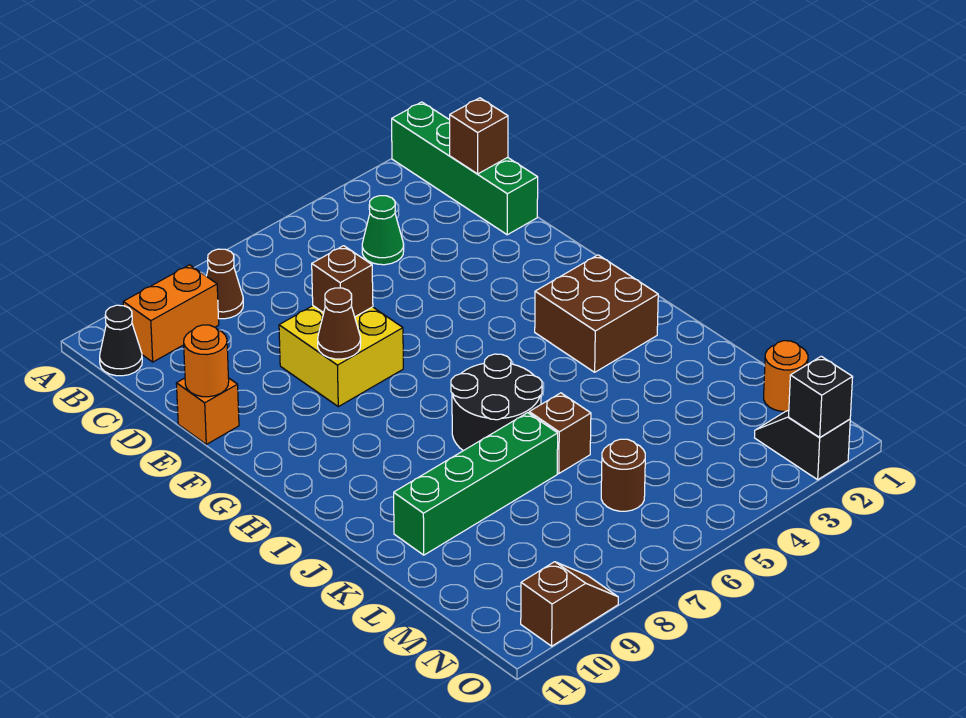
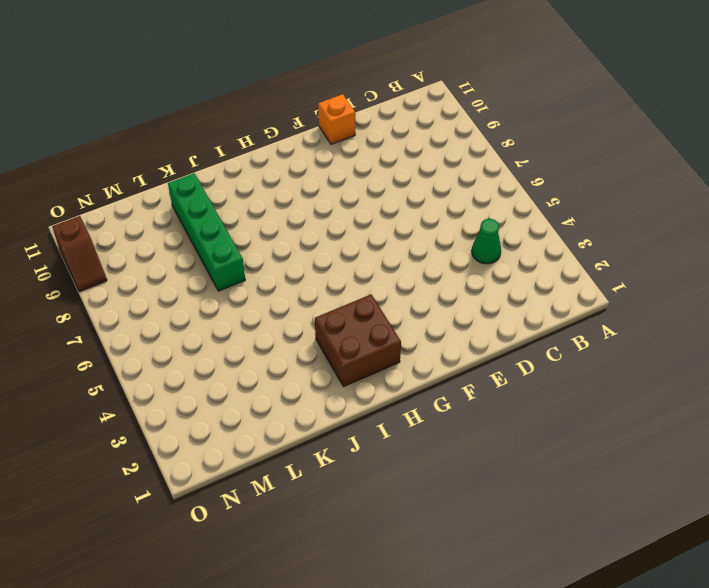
none -> green 1x4 brick [392,102,538,235]
none -> brown 1x1 cone [207,249,243,319]
none -> orange 1x2 brick [123,265,219,362]

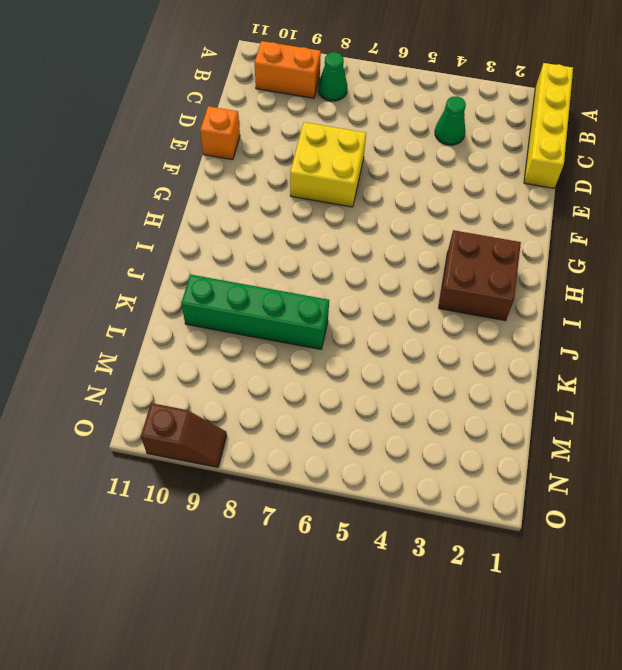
yellow 1x4 brick [524,63,573,188] -> green 1x4 brick [392,102,538,235]
green 1x1 cone [318,52,347,101] -> brown 1x1 cone [207,249,243,319]
none -> black 1x1 cone [100,305,142,376]
none -> black 2x2 round brick [451,354,542,451]
none -> brown 1x1 brick [529,393,591,473]

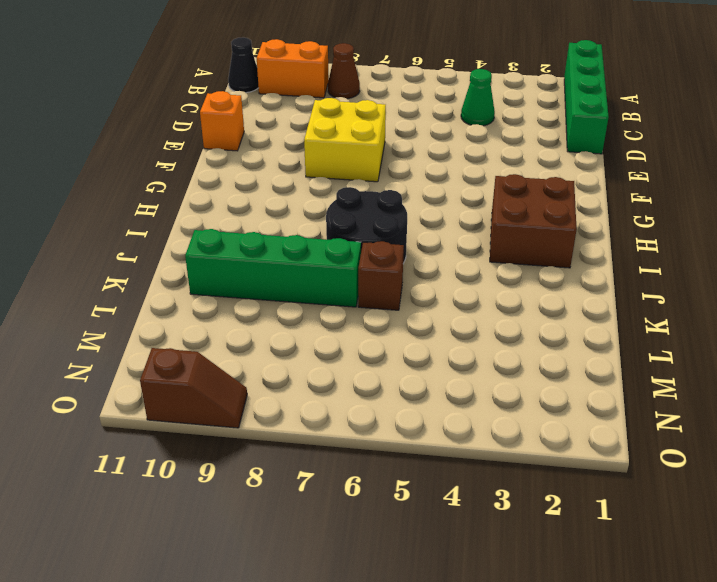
none -> orange 1x1 round brick [764,341,808,412]
none -> brown 1x1 round brick [601,439,645,511]
none -> black 1x2 slope [755,410,850,480]

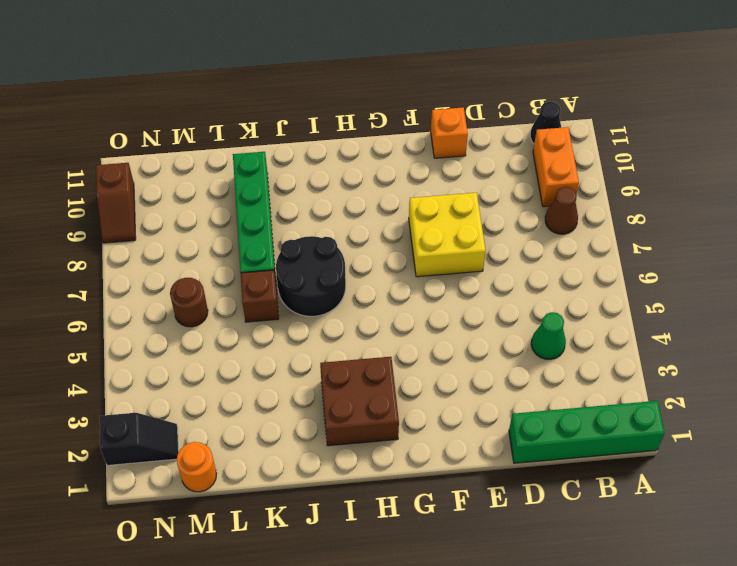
none -> brown 1x1 brick [450,98,508,174]
none -> brown 1x1 brick [312,246,373,317]
none -> orange 1x1 round brick [184,325,229,397]

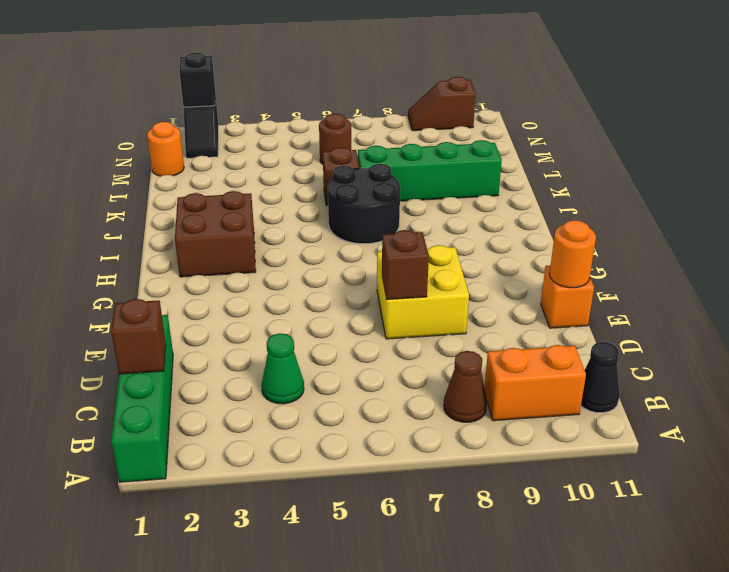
none -> brown 1x1 cone [318,288,361,359]

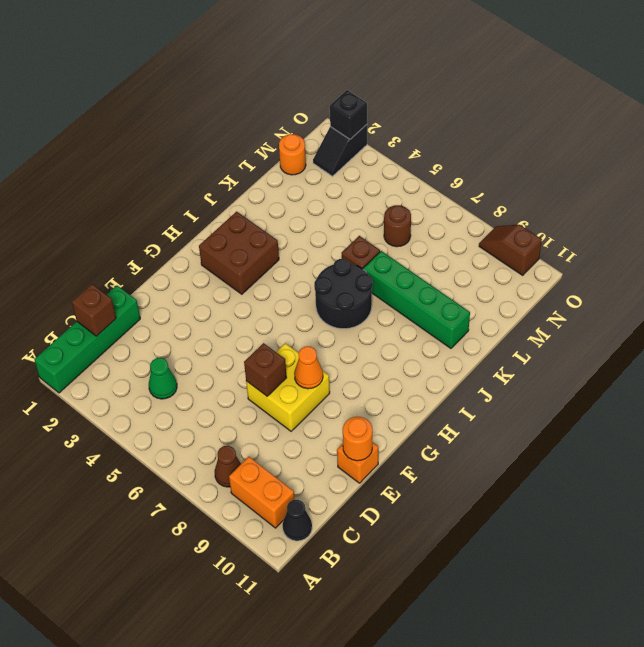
orange 1x1 cone [294,346,323,389] -> brown 1x1 cone [318,288,361,359]

